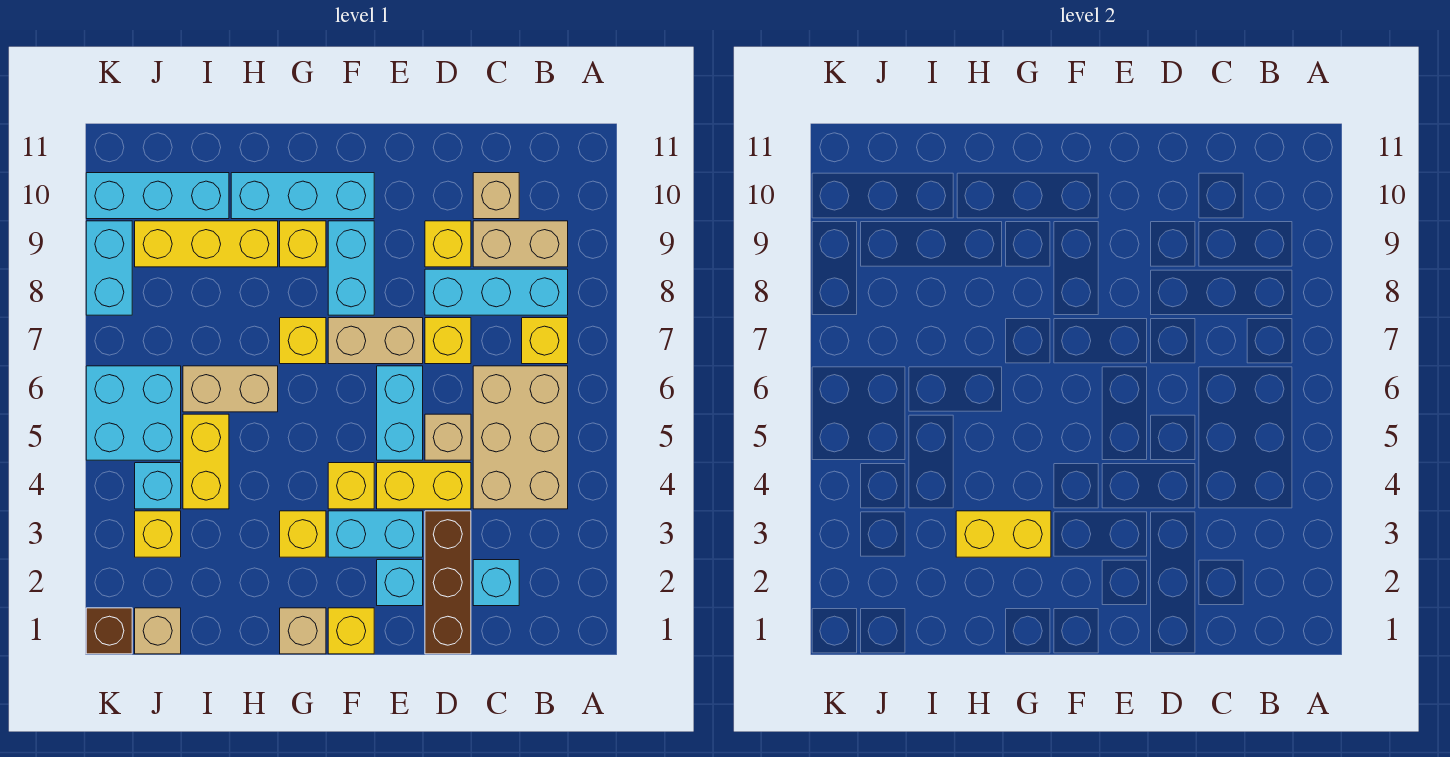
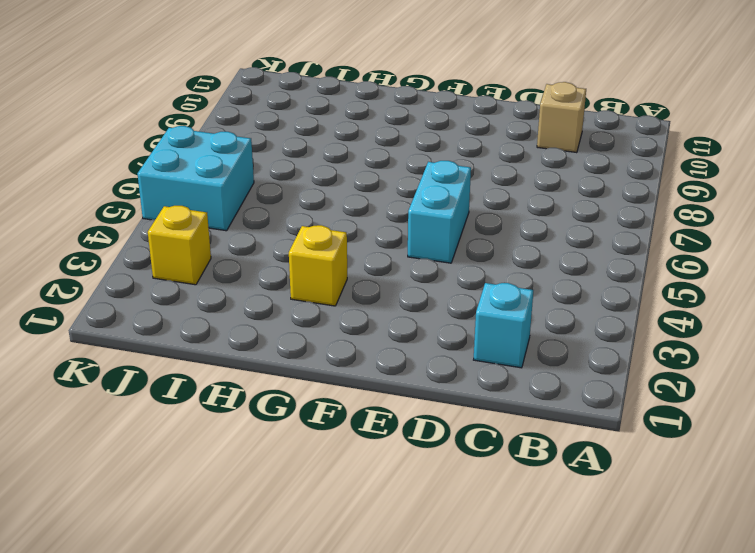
none -> tan 2x3 brick [473,366,568,509]
none -> yellow 1x1 brick [522,318,568,364]
none -> cyan 1x3 brick [425,269,568,315]
none -> tan 1x2 brick [473,221,568,267]

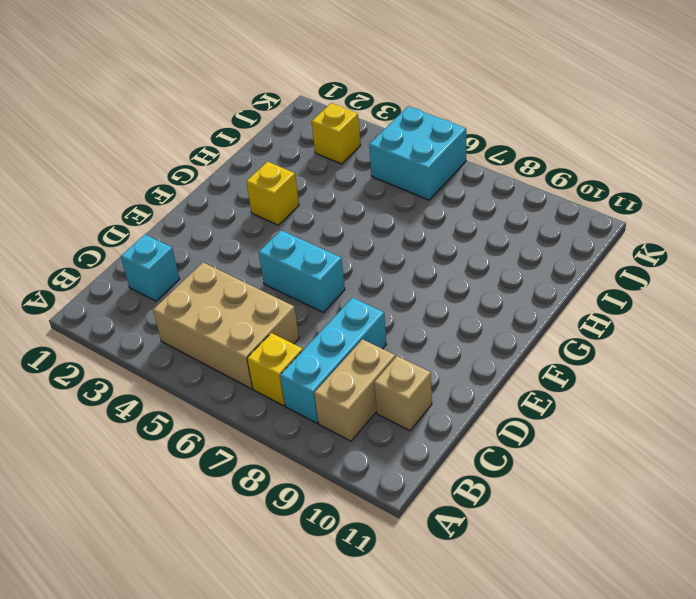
none -> brown 1x3 brick [425,511,471,654]
none -> yellow 1x2 brick [377,463,471,509]
none -> tan 1x1 brick [425,414,471,460]
none -> yellow 1x1 brick [425,318,471,364]

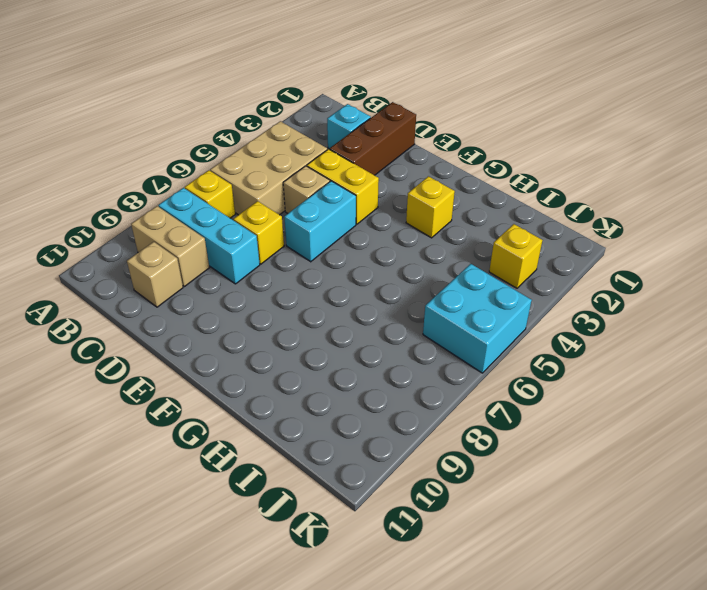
none -> yellow 1x1 brick [425,221,471,267]
none -> cyan 1x1 brick [377,560,423,606]
none -> cyan 1x2 brick [328,511,423,557]
none -> tan 1x2 brick [328,318,423,364]

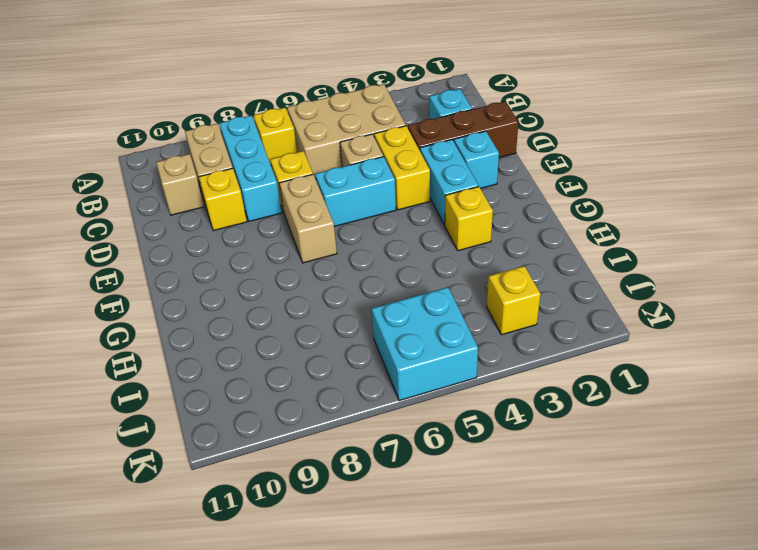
none -> yellow 1x1 brick [328,608,374,654]
none -> yellow 1x1 brick [328,463,374,509]
none -> cyan 1x2 brick [328,221,374,315]
none -> cyan 1x3 brick [231,173,374,219]

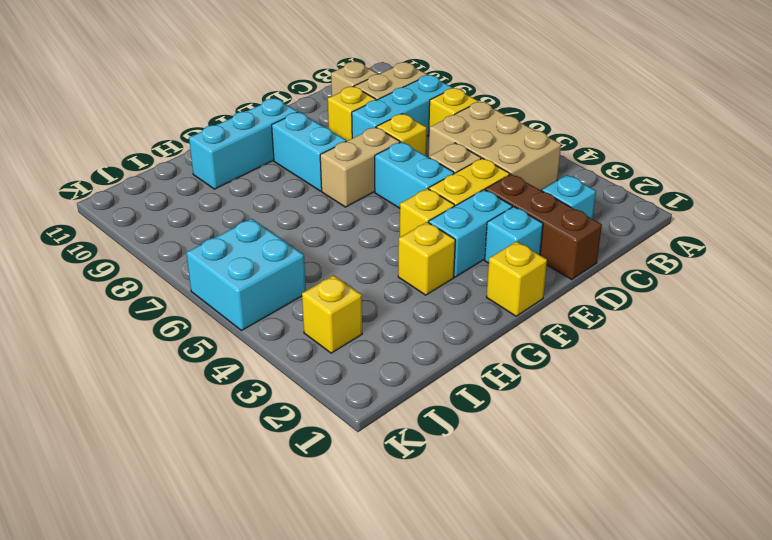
none -> tan 1x1 brick [280,608,326,654]
none -> yellow 1x1 brick [280,318,326,364]
none -> yellow 1x1 brick [280,221,326,267]
none -> tan 1x2 brick [183,366,278,412]

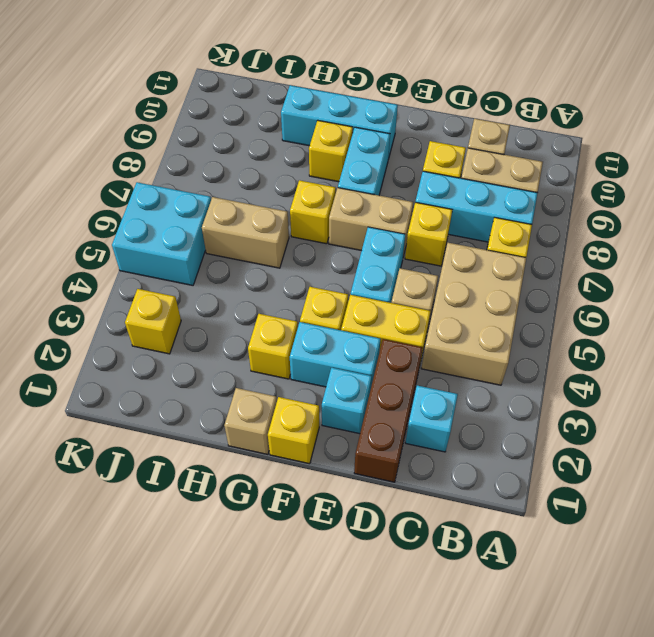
none -> yellow 1x3 brick [135,221,278,267]
none -> yellow 1x2 brick [183,414,229,509]
none -> cyan 1x3 brick [86,173,229,219]
none -> tan 1x1 brick [135,608,181,654]

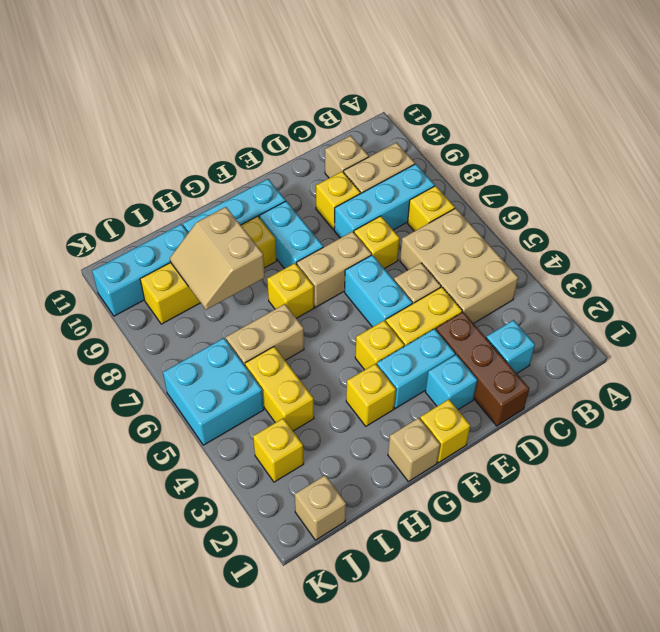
tan 2x2 slope [170,207,265,310] -> none
none -> cyan 1x1 brick [135,463,181,509]
none -> brown 1x1 brick [86,608,132,654]
none -> cyan 1x2 brick [86,221,132,315]
none -> yellow 1x2 brick [956,511,1051,557]

